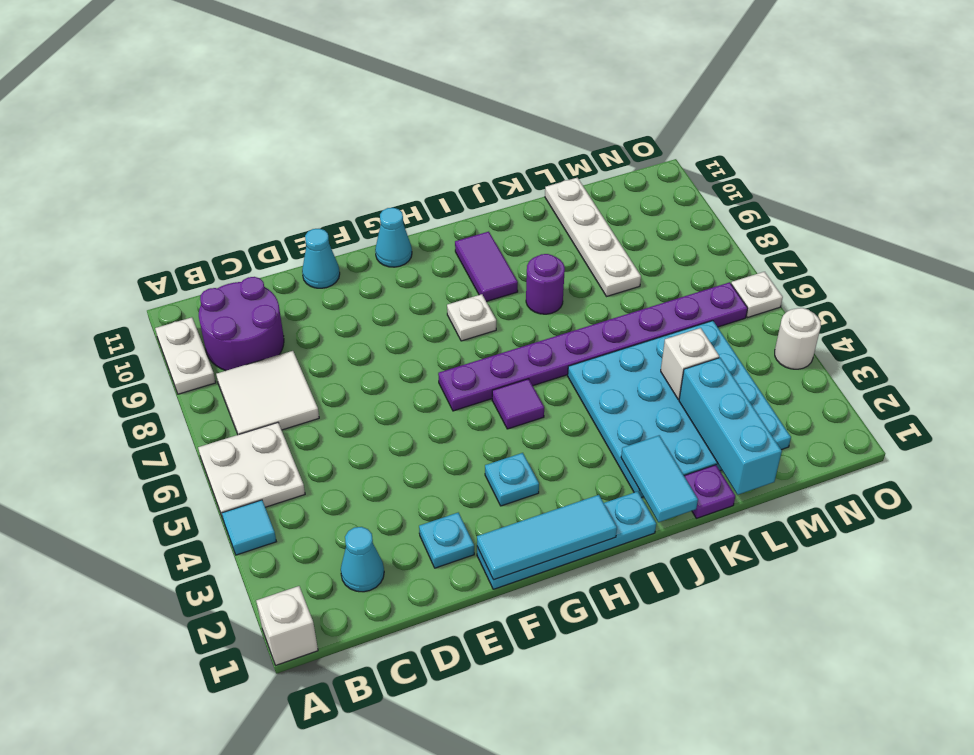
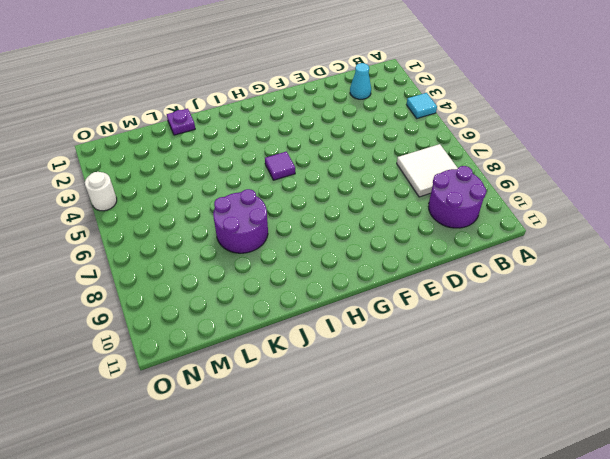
purple 2x2 round brick [213,189,268,253] -> purple 1x1 round brick [526,254,565,314]
none -> white 1x1 brick [256,586,318,665]
none -> white 2x2 plate [198,423,305,518]
none -> white 1x2 plate [155,317,216,394]

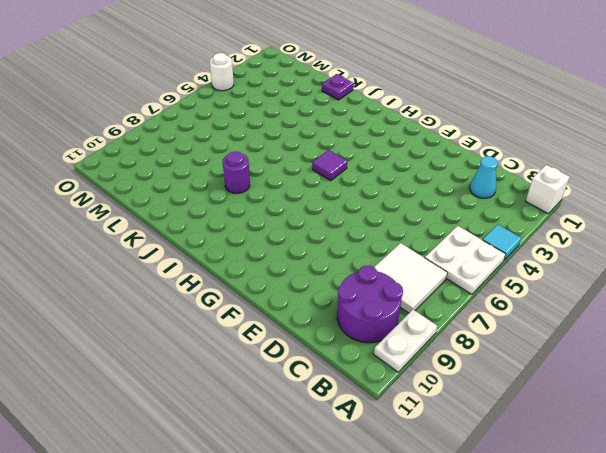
none -> cyan 1x1 plate [419,513,474,568]
none -> cyan 1x1 cone [302,229,340,288]
none -> cyan 1x4 plate [477,491,656,589]

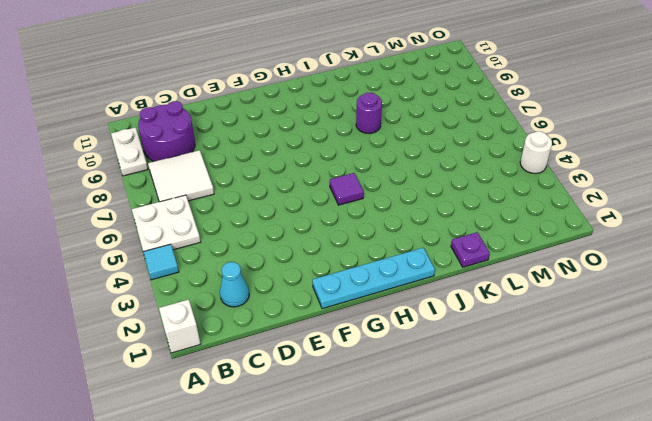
none -> cyan 1x1 plate [419,513,474,568]
none -> cyan 1x1 cone [302,229,340,288]
none -> cyan 1x1 plate [485,453,539,506]

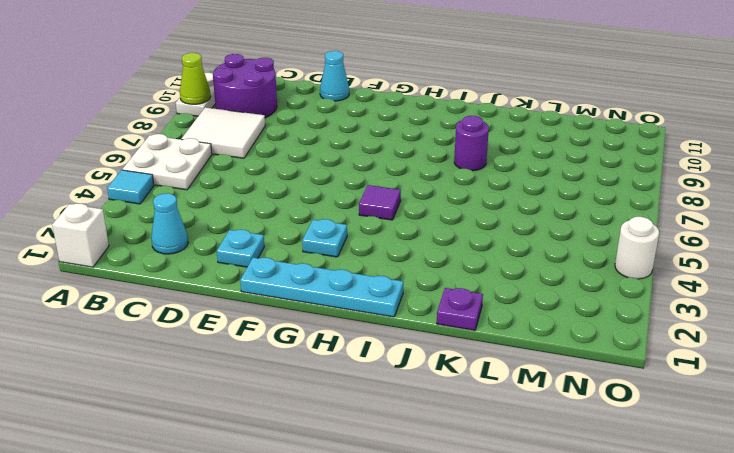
lime 1x1 cone [180,53,211,104] -> none
none -> purple 1x8 plate [438,282,748,411]
none -> cyan 1x1 cone [375,208,412,267]
none -> white 1x1 plate [447,294,496,341]

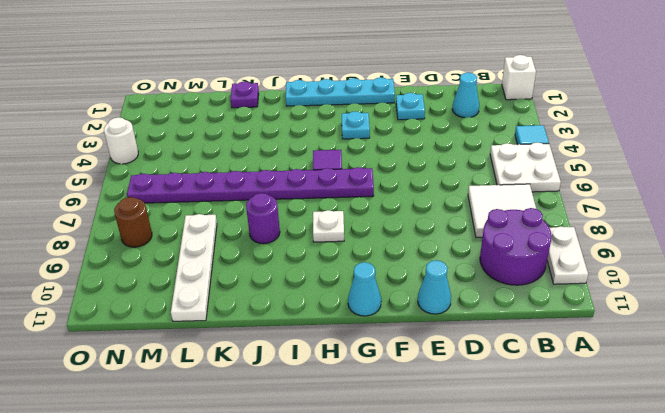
brown 1x1 round brick [114,197,152,247] -> none
none -> purple 1x2 tile [455,232,518,302]
none -> cyan 4x4 plate [568,321,791,497]
none -> white 1x1 plate [731,272,783,317]

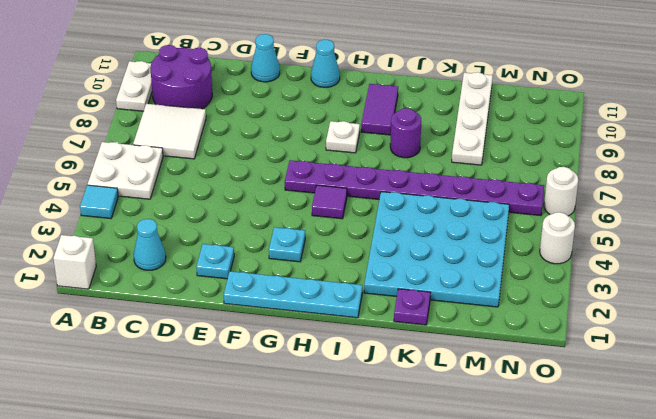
white 1x1 round brick [544,167,578,216] -> white 1x1 plate [731,272,783,317]
none -> cyan 1x3 tile [477,495,617,580]
none -> cyan 1x2 tile [621,435,698,522]
none -> cyan 1x3 brick [679,358,782,495]

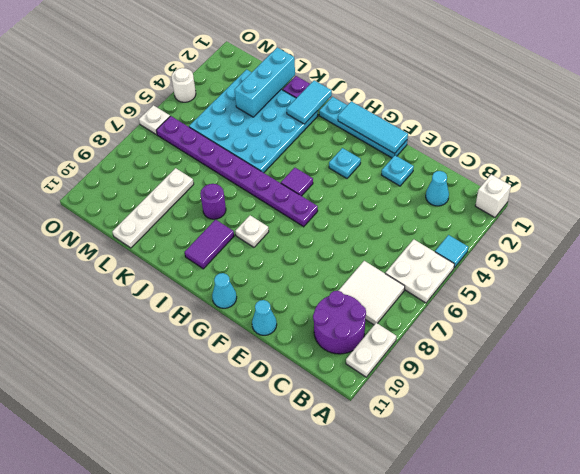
none -> white 1x1 brick [661,328,719,399]

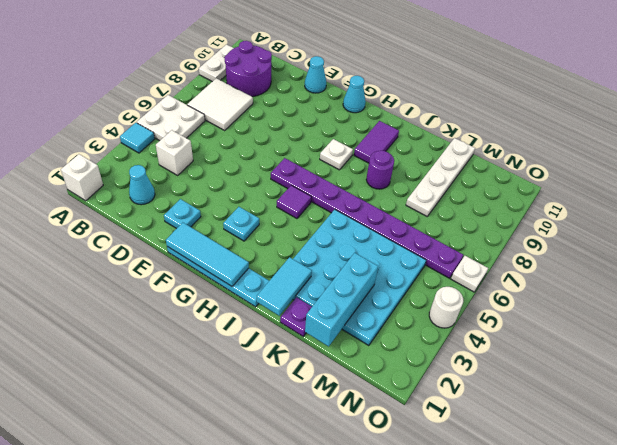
white 1x1 brick [156,130,193,175] -> white 1x1 brick moved to [661,328,719,399]

